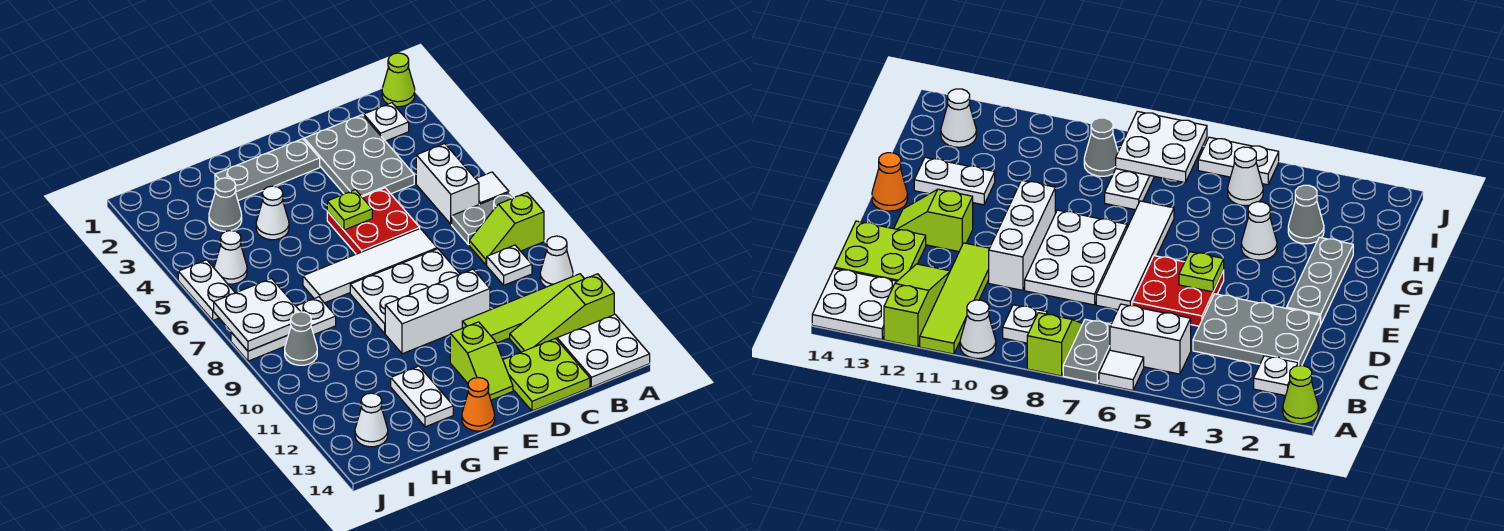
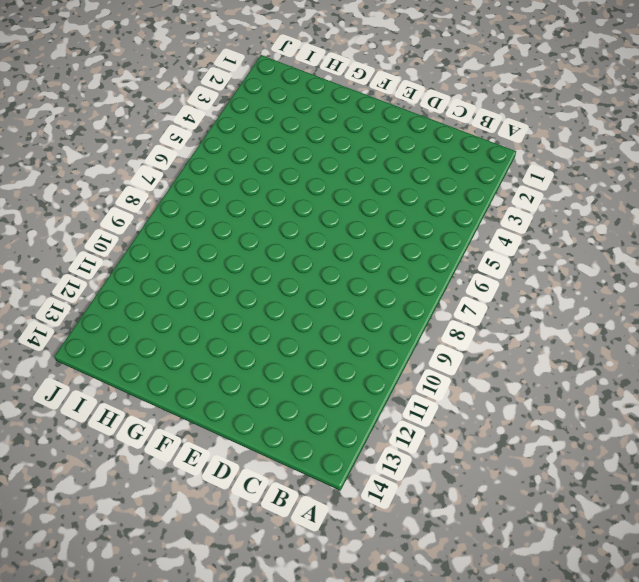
none -> lime 1x1 cone [382,53,415,107]
none -> white 1x1 tile [476,172,509,204]
none -> grey 1x2 plate [452,192,514,245]
none -> lime 1x2 slope [469,193,544,265]

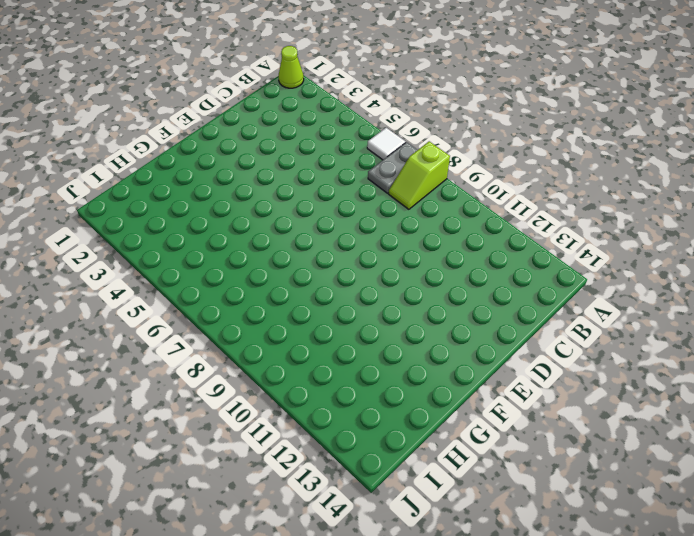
none -> white 1x1 cone [540,236,573,287]
none -> lime 1x4 tile [462,274,584,343]
none -> lime 1x3 slope [510,274,614,352]
none -> white 2x2 plate [557,314,650,387]

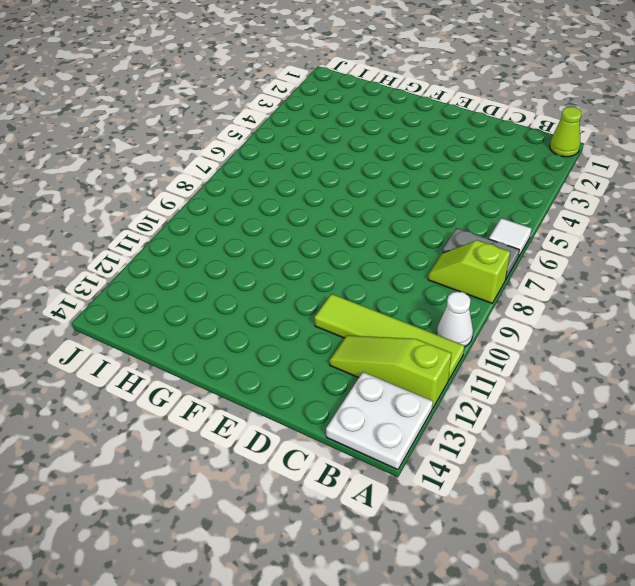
none -> white 1x1 plate [364,103,409,141]
none -> white 1x2 brick [416,144,479,224]
none -> white 1x1 plate [487,245,532,285]
none -> grey 2x3 plate [304,115,414,197]

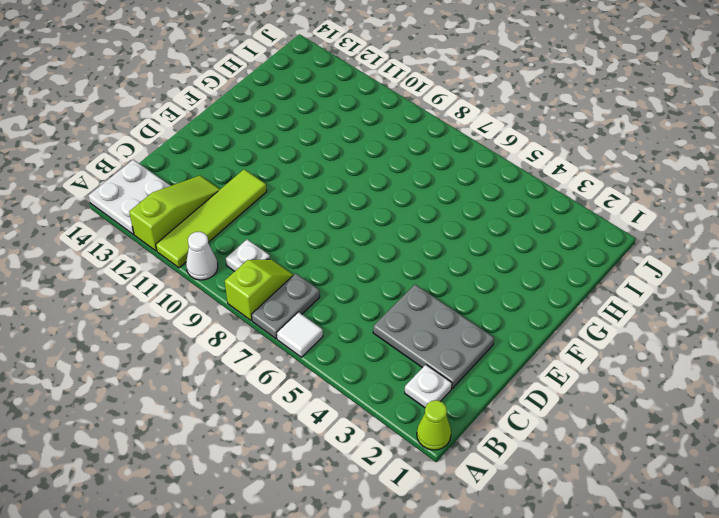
none -> white 1x2 brick [416,144,479,224]
none -> lime 2x2 plate [503,338,590,411]
none -> red 2x2 plate [327,188,420,254]
none -> white 1x4 tile [303,228,437,303]

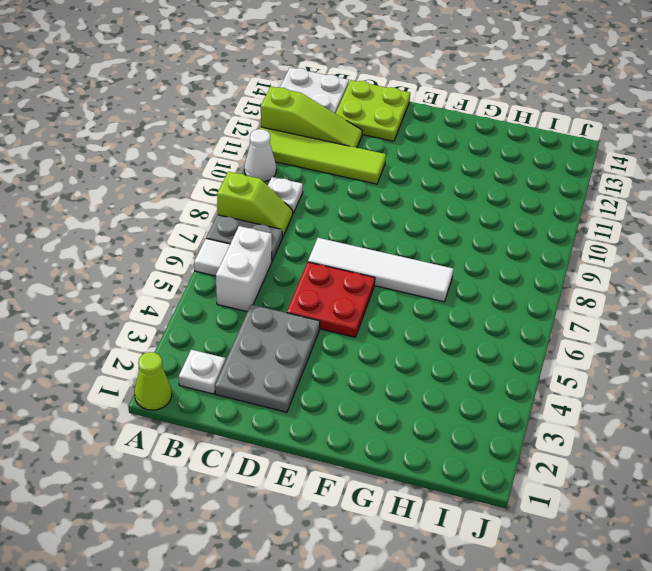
none -> white 2x3 plate [350,249,460,333]
none -> white 1x3 brick [385,269,490,354]
none -> grey 1x3 plate [215,139,320,201]
none -> lime 1x2 slope [450,322,513,400]

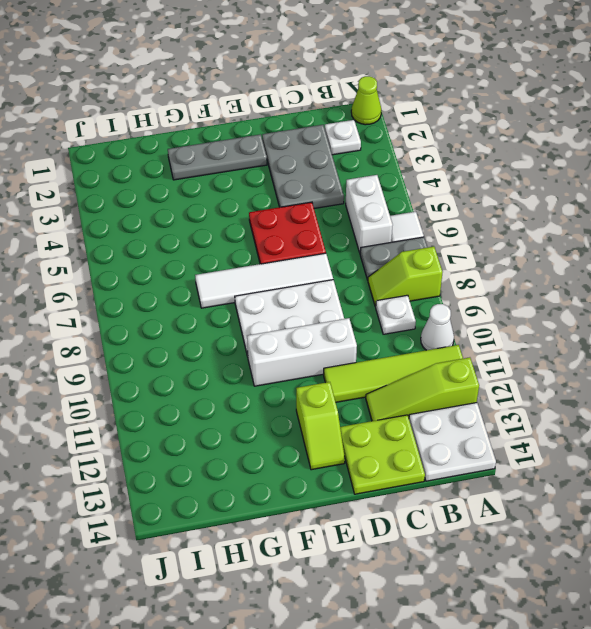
none -> orange 1x1 cone [462,378,495,431]
none -> white 1x1 cone [256,186,289,240]
none -> white 1x2 plate [391,366,453,427]
none -> grey 1x1 cone [209,178,242,231]

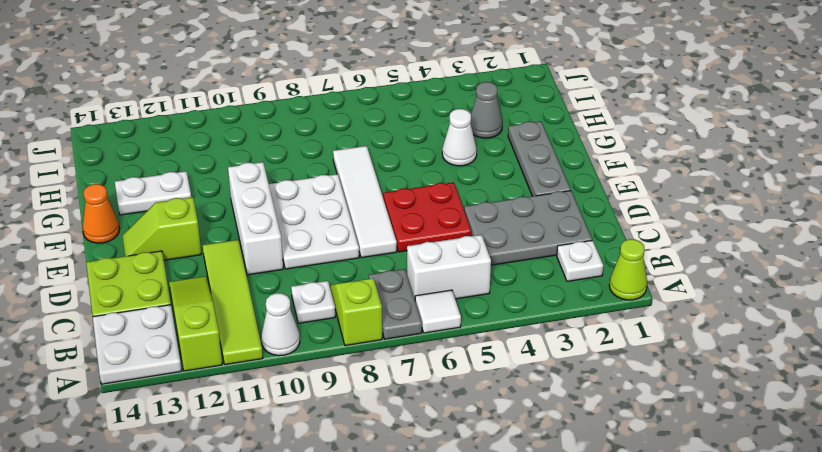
none -> white 1x3 plate [231,297,336,361]
none -> white 1x1 cone [214,231,247,284]
none -> grey 1x1 cone [285,312,317,365]
none -> white 1x1 cone [355,393,388,447]

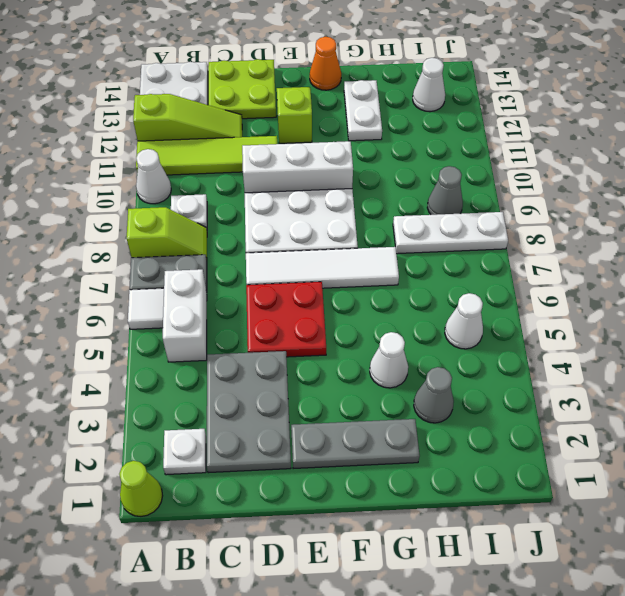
none -> white 1x2 plate [178,260,235,320]
none -> lime 1x1 plate [327,190,372,230]
none -> white 2x2 plate [214,278,300,351]

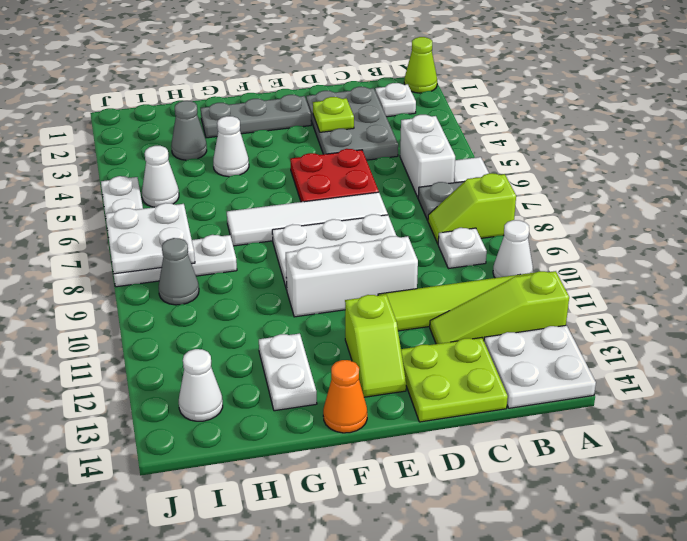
lime 1x1 plate [313,97,354,132] -> lime 1x1 plate moved to [327,190,372,230]

